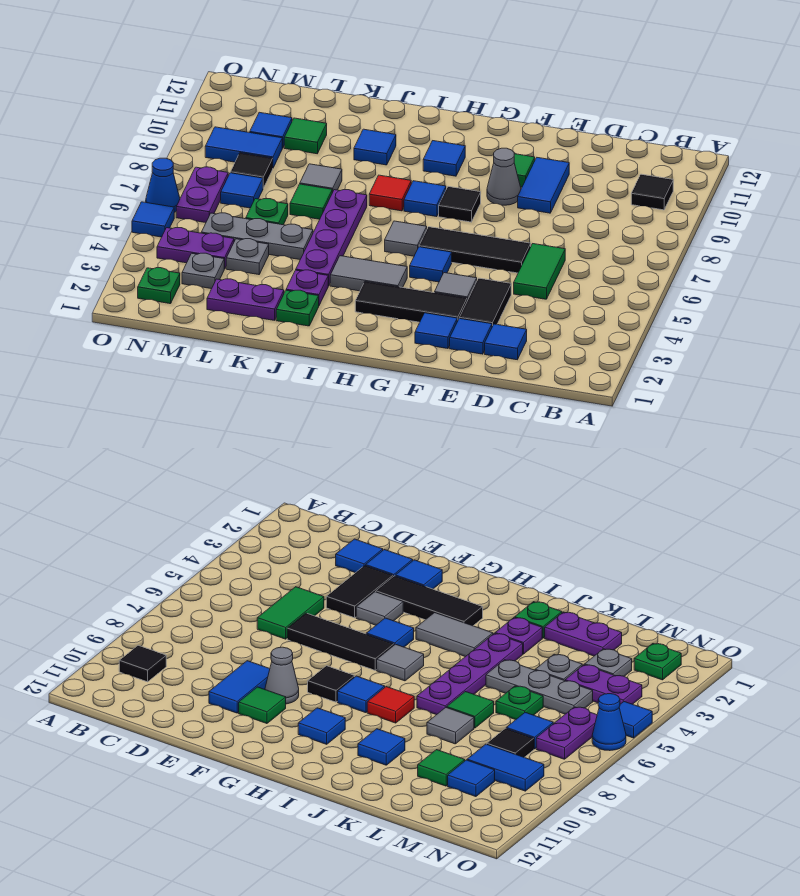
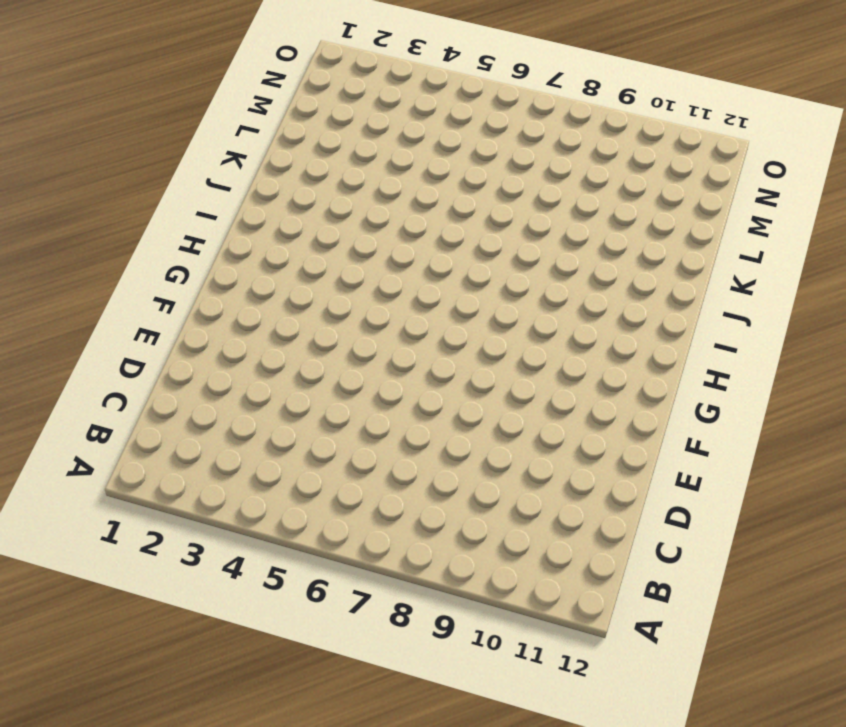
none -> black 1x1 tile [631,174,673,210]
none -> blue 1x1 tile [485,324,527,360]
none -> green 1x2 tile [514,244,565,299]
none -> blue 1x1 tile [450,318,492,354]

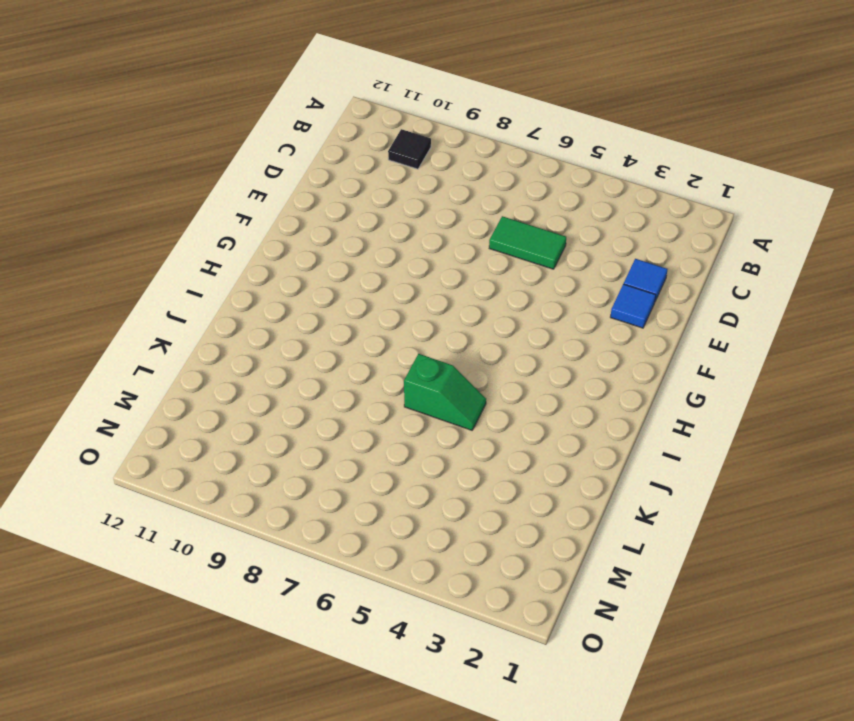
green 1x2 slope [404,354,486,430] -> purple 1x4 plate [296,190,367,286]
none -> black 1x2 tile [460,278,511,327]
none -> black 1x3 tile [419,227,531,273]
none -> blue 1x2 tile [518,158,569,213]
none -> blue 1x1 tile [415,313,457,349]

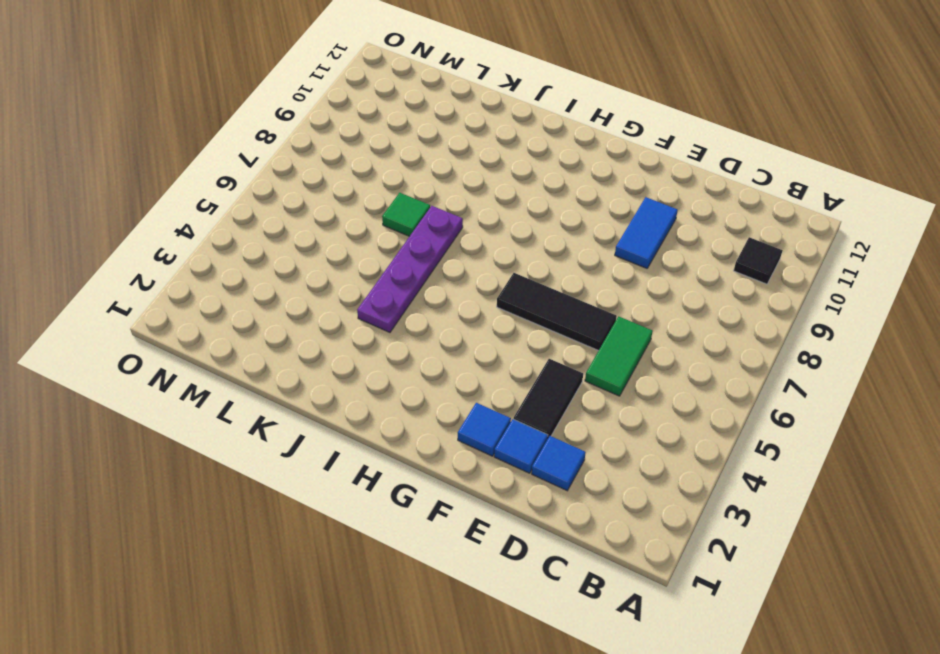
none -> black 1x3 tile [355,282,467,322]
none -> grey 1x1 tile [435,273,477,301]
none -> grey 1x1 cone [487,148,521,205]
none -> green 1x1 tile [514,154,535,187]

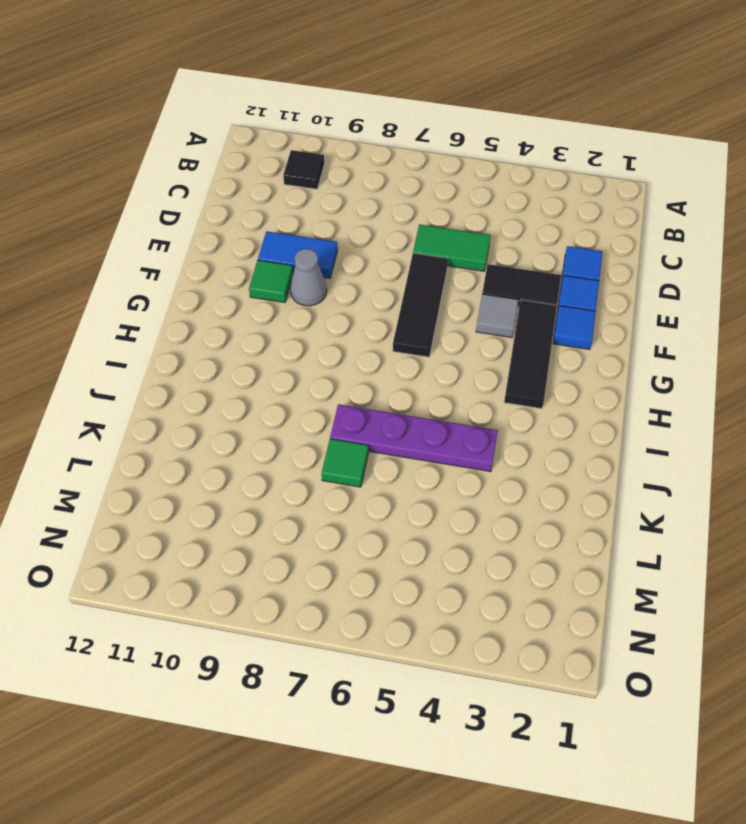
none -> blue 1x1 tile [410,247,452,282]
none -> black 1x1 tile [439,186,481,222]
none -> grey 1x2 tile [330,256,407,291]
none -> grey 1x1 tile [385,221,427,256]

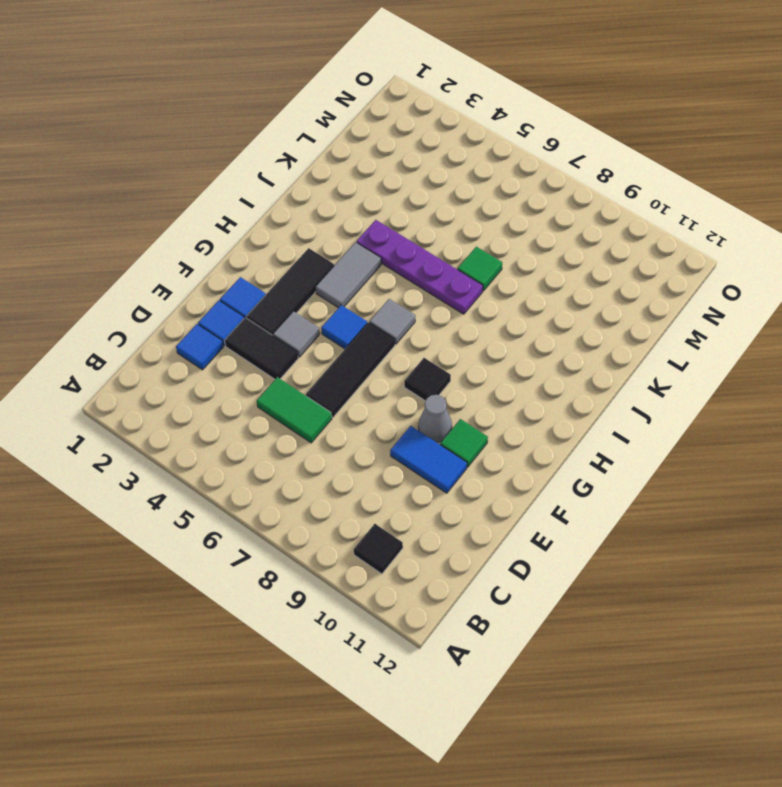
none -> blue 1x1 tile [404,181,446,217]
none -> blue 1x1 tile [423,141,465,176]
none -> red 1x1 tile [369,175,411,211]
none -> green 1x1 plate [276,290,319,326]

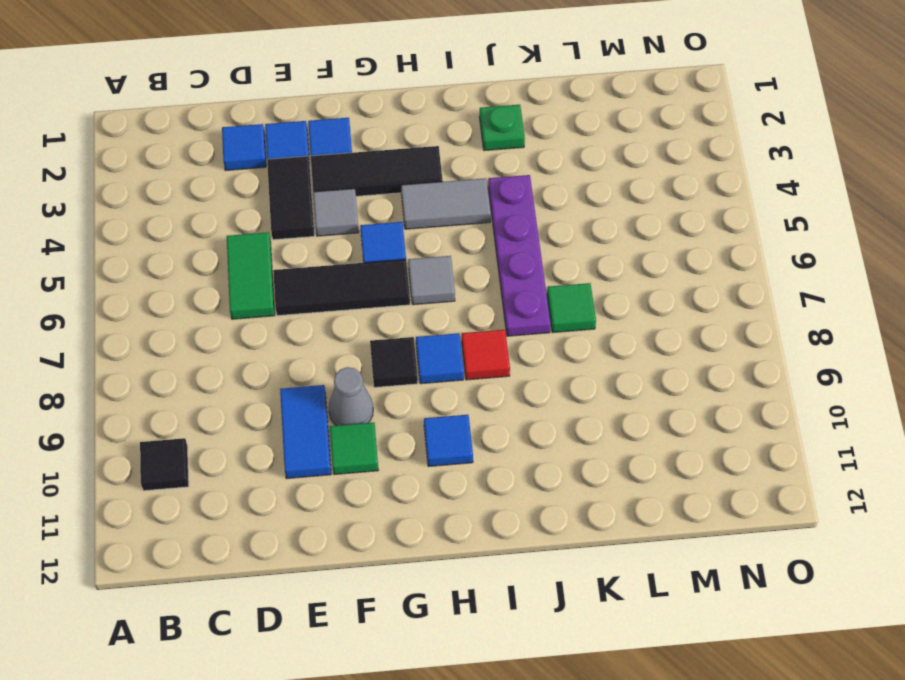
none -> purple 1x1 plate [286,270,328,305]
none -> blue 1x1 tile [354,129,396,165]
none -> purple 1x2 plate [207,279,284,320]
none -> grey 1x3 plate [201,213,313,259]

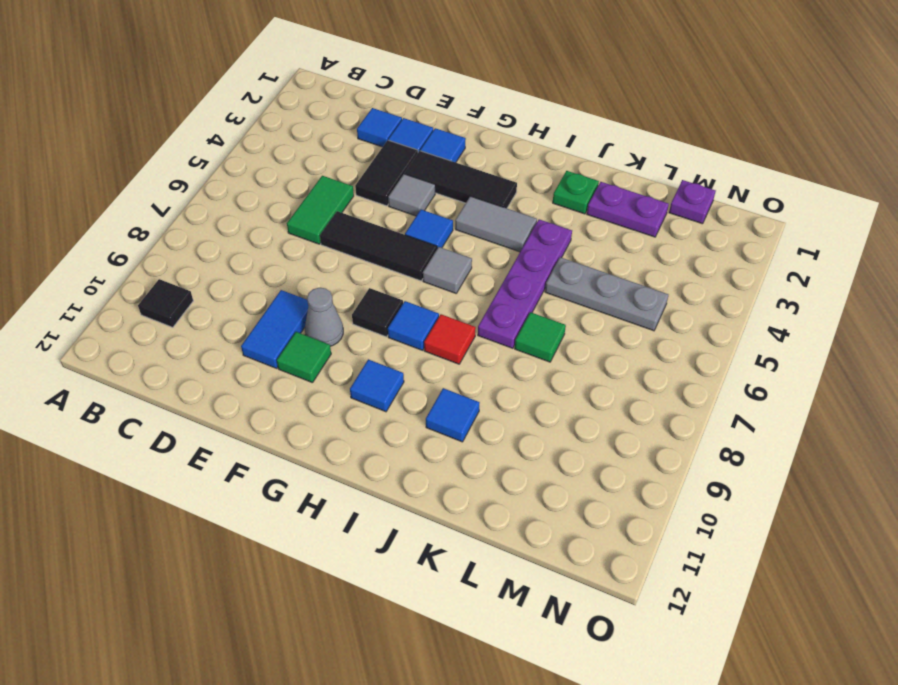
purple 1x1 plate [669,180,716,224] -> purple 1x1 plate moved to [286,270,328,305]
none -> grey 1x1 tile [300,164,342,193]
none -> grey 1x1 plate [226,239,269,275]
none -> green 1x1 plate [246,199,288,225]
none -> green 1x1 tile [284,118,327,154]

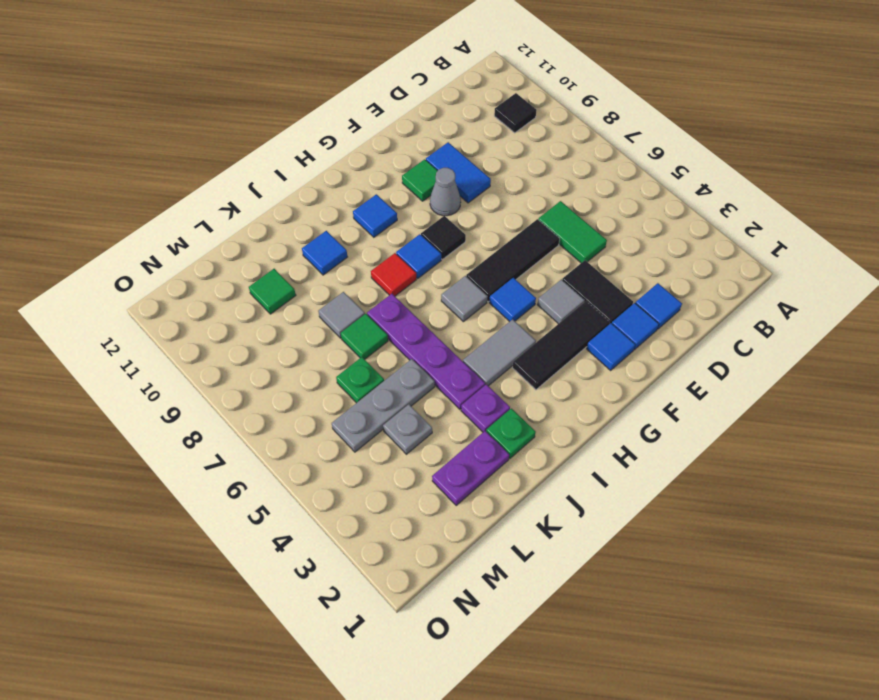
none -> grey 1x1 plate [182,253,224,289]
none -> purple 1x2 plate [157,228,234,269]
none -> blue 1x1 tile [221,173,263,208]
none -> black 1x1 tile [230,153,273,188]

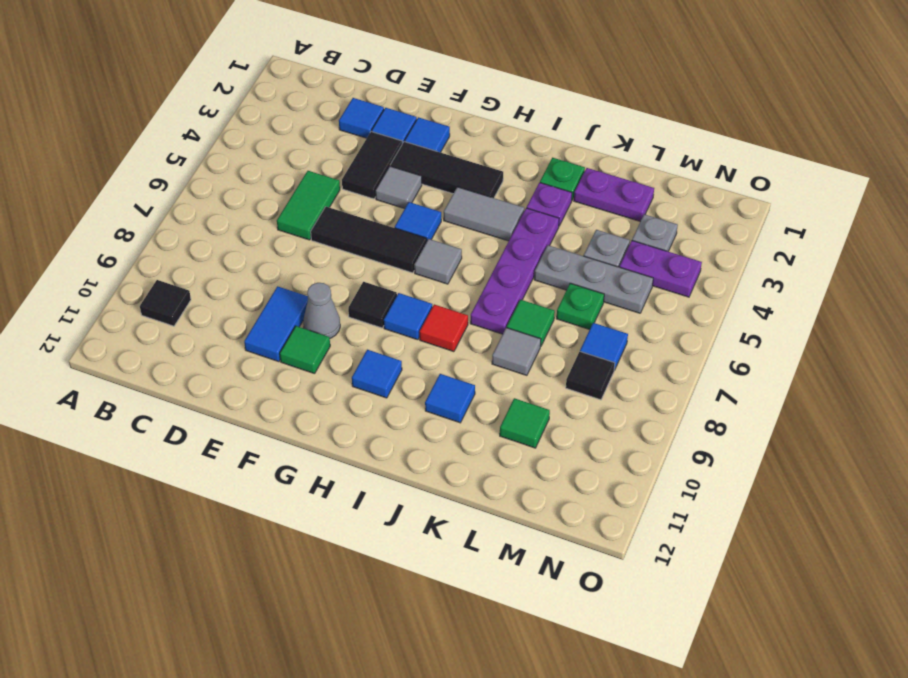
none -> blue 1x2 tile [205,127,282,168]
none -> blue 1x1 tile [250,112,292,148]
none -> green 1x1 plate [138,268,180,304]
none -> purple 1x2 plate [176,167,228,223]

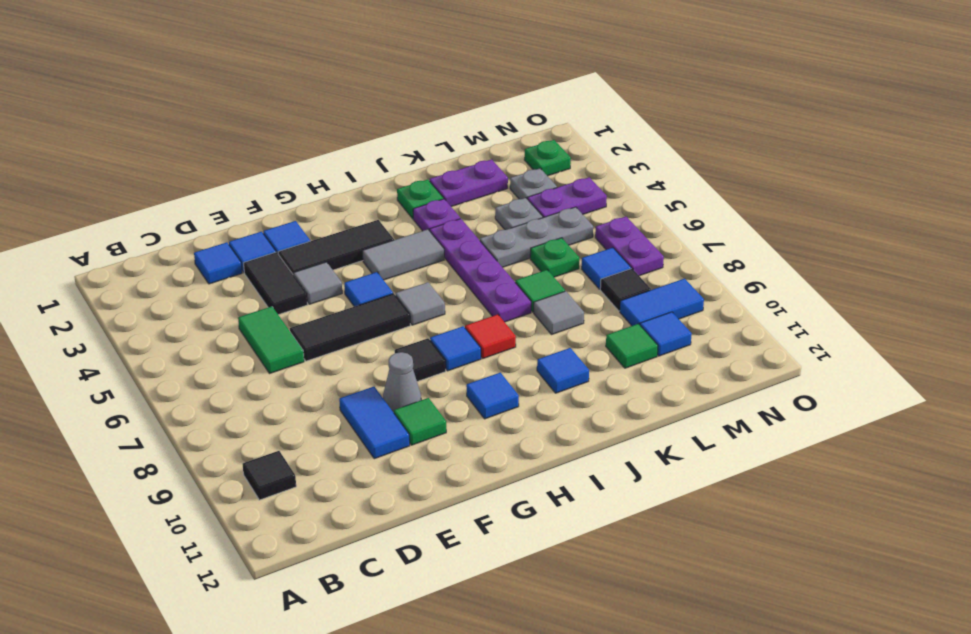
none -> blue 1x1 tile [132,202,174,237]
none -> blue 1x1 cone [146,158,180,213]

